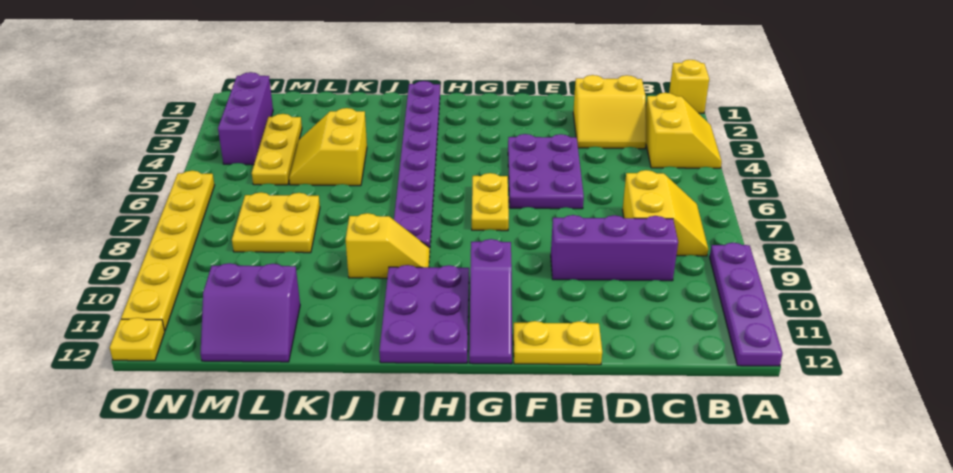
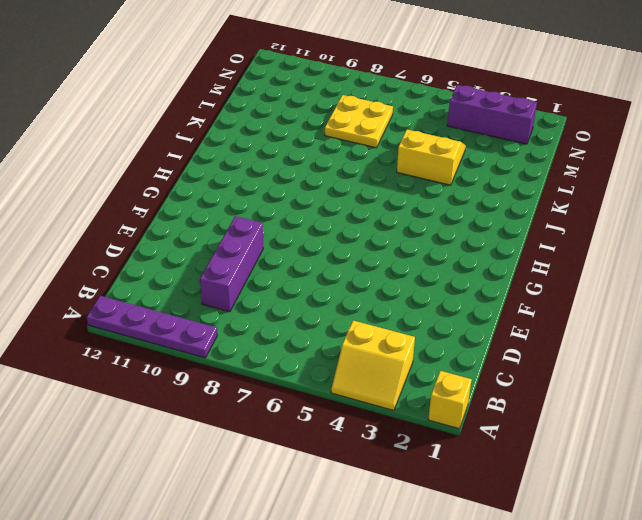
none -> yellow 2x2 slope [623,170,708,256]
none -> yellow 2x2 slope [573,75,646,149]
none -> purple 2x3 plate [508,134,584,209]

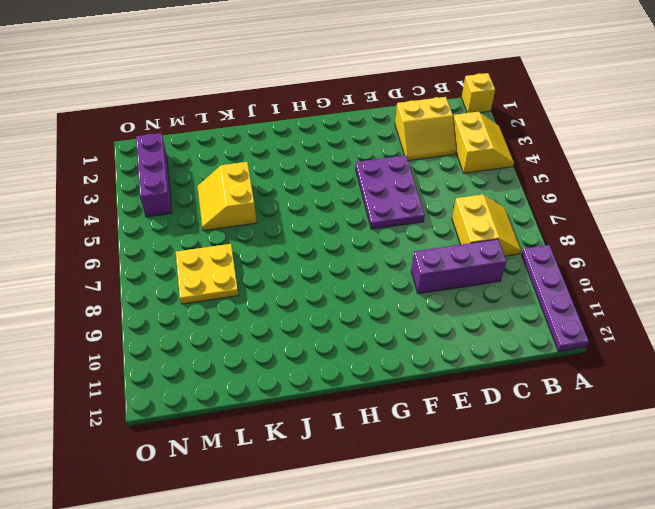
none -> yellow 1x2 plate [513,321,602,365]
none -> yellow 1x2 plate [472,173,509,231]
none -> purple 1x3 slope [469,239,512,364]

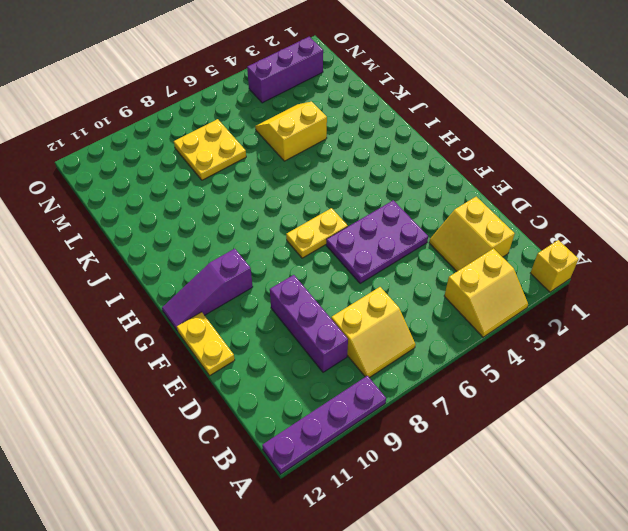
none -> purple 2x3 plate [379,265,469,363]
none -> purple 1x8 plate [394,81,440,248]
none -> yellow 1x2 slope [346,213,430,278]

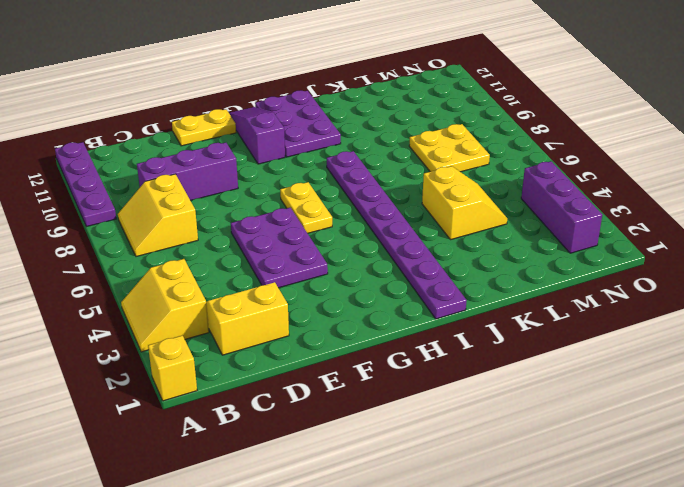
none -> yellow 1x2 slope [346,213,430,278]
none -> purple 2x2 slope [200,263,300,362]
none -> yellow 1x3 plate [252,114,302,185]

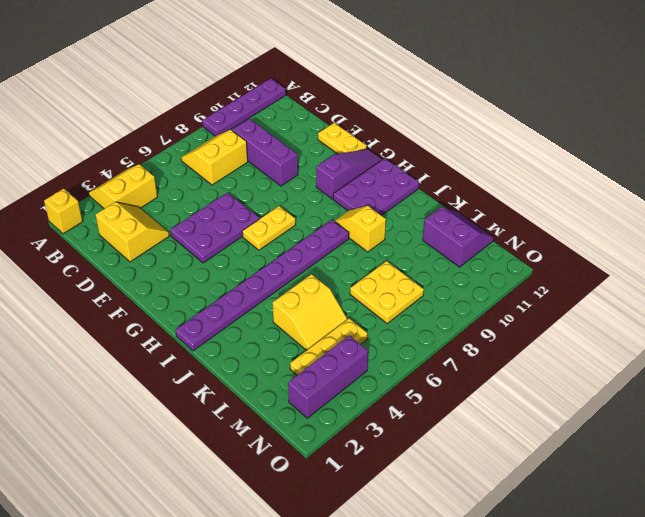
none -> yellow 1x6 plate [121,171,215,331]
none -> yellow 1x1 plate [110,318,165,361]

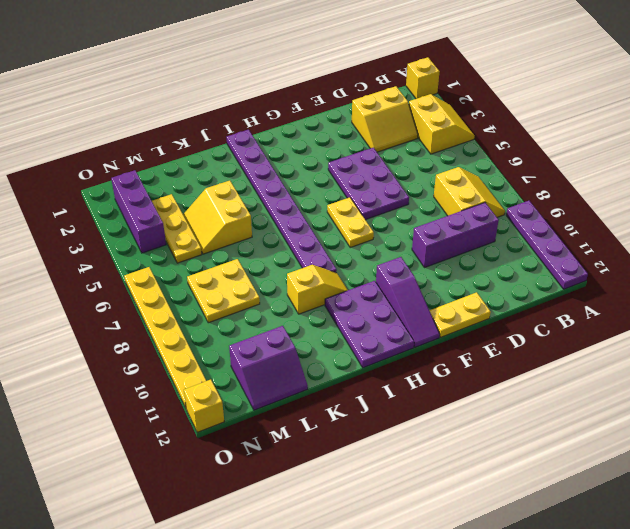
yellow 1x1 brick [184,380,224,432] -> yellow 1x1 plate [110,318,165,361]

